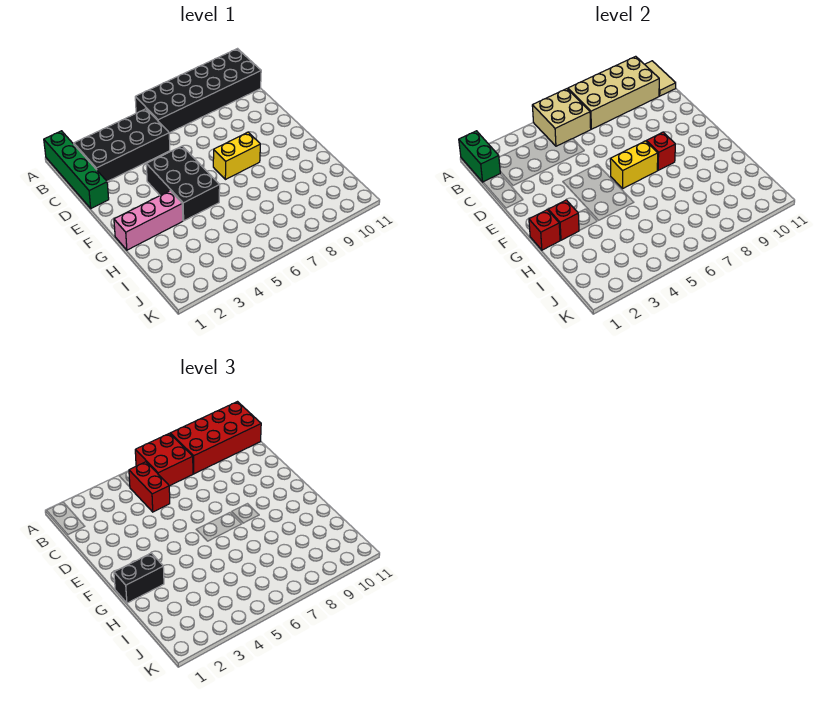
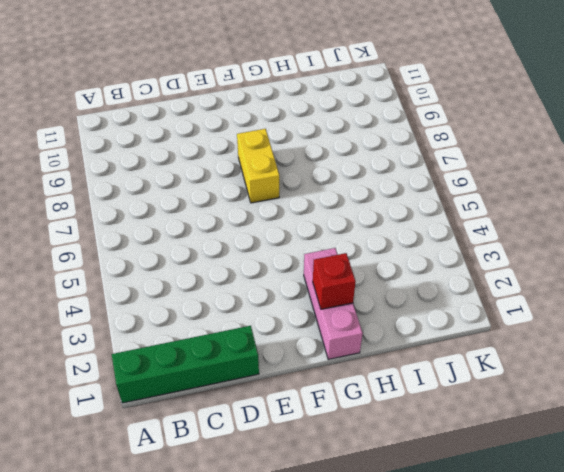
none -> black 2x6 brick [135,49,261,133]
none -> black 2x4 brick [74,109,170,181]
none -> black 2x3 brick [146,146,220,221]

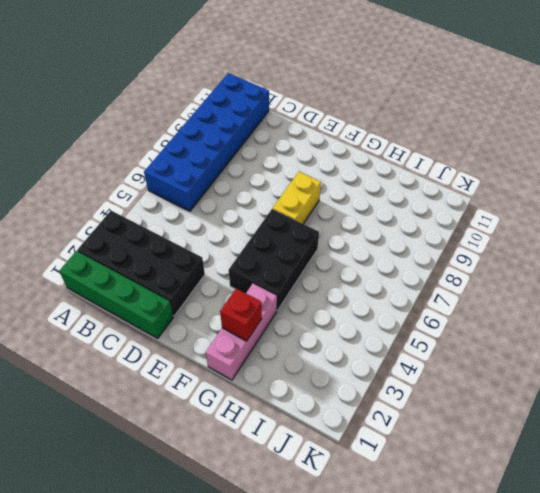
black 2x4 brick [77,211,205,316] -> black 2x4 brick turned to [74,109,170,181]
blue 2x6 brick [144,73,269,211] -> black 2x6 brick [135,49,261,133]
black 2x3 brick [229,209,319,310] -> black 2x3 brick turned to [146,146,220,221]
none -> green 1x2 brick [459,131,500,182]
none -> tan 2x2 brick [532,89,591,146]
none -> tan 2x4 brick [568,56,659,129]

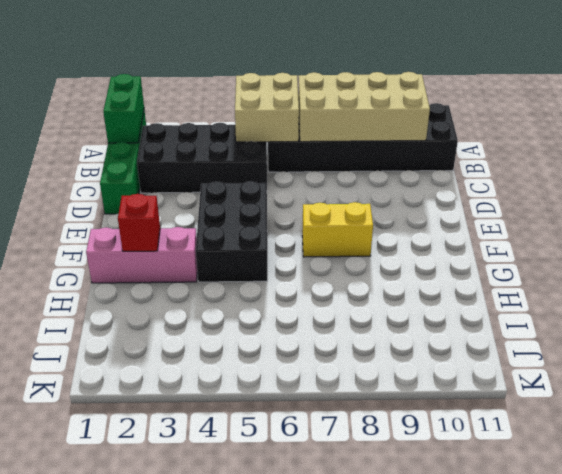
none -> tan 1x2 tile [645,61,676,96]
none -> yellow 1x2 brick [610,141,658,188]
none -> red 1x1 brick [646,132,675,170]

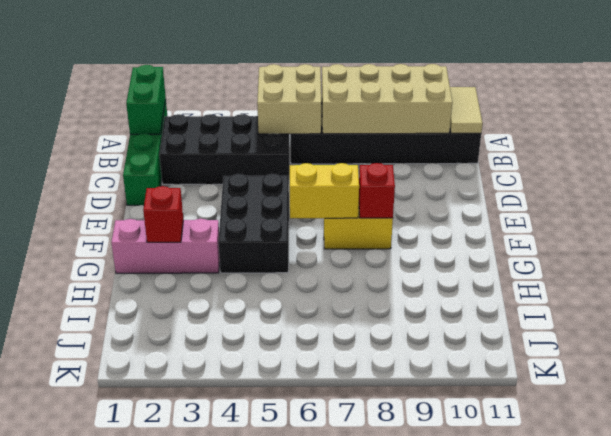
none -> red 1x1 brick [529,210,560,250]
none -> red 2x2 brick [135,433,193,486]
none -> red 2x4 brick [170,402,261,474]

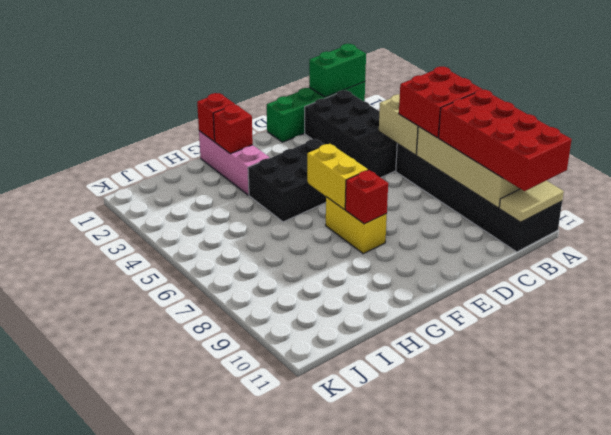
none -> red 1x2 brick [129,462,170,512]
none -> black 1x2 brick [114,553,164,603]

